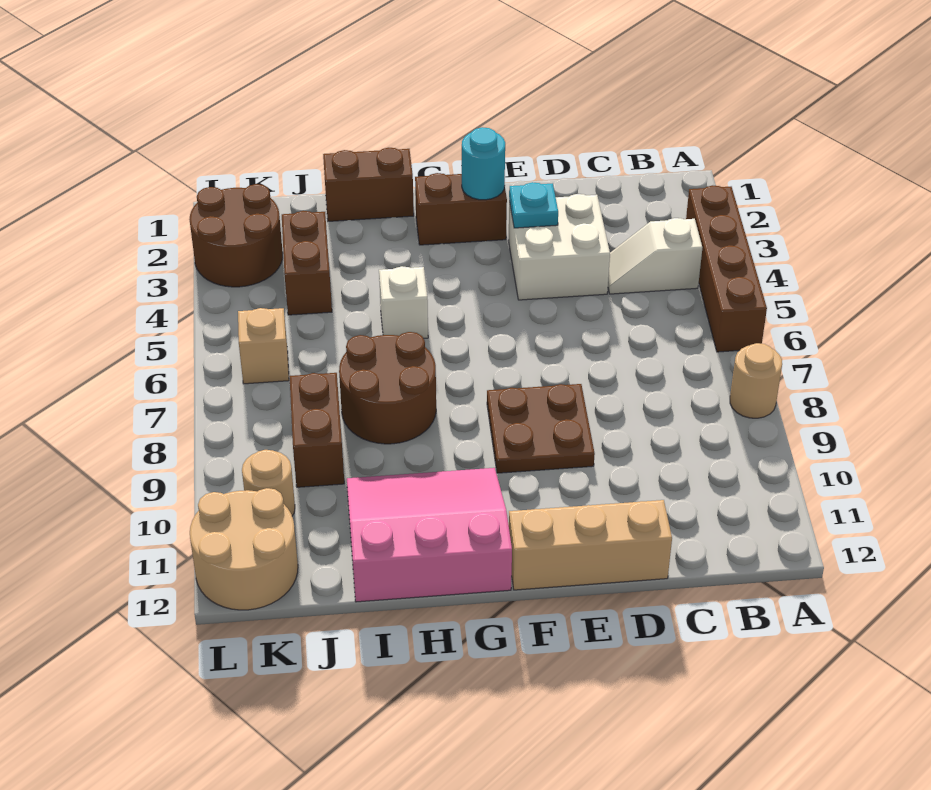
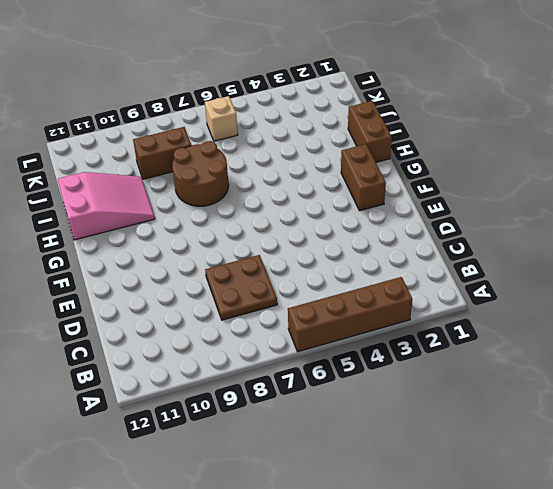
brown 2x2 plate [205,255,277,320] -> brown 2x2 plate moved to [487,384,595,473]
pink 2x3 slope [58,172,155,240] -> pink 3x3 slope [347,468,512,602]
none -> tan 1x1 round brick [730,343,782,418]
none -> white 1x2 slope [608,218,702,294]
none -> white 2x2 brick [509,194,610,300]

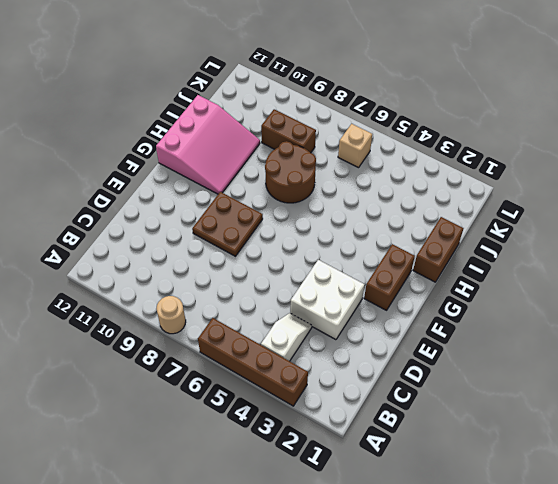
none -> tan 1x3 brick [509,500,672,590]
none -> white 1x1 brick [379,266,428,338]
none -> brown 1x2 brick [282,211,332,315]

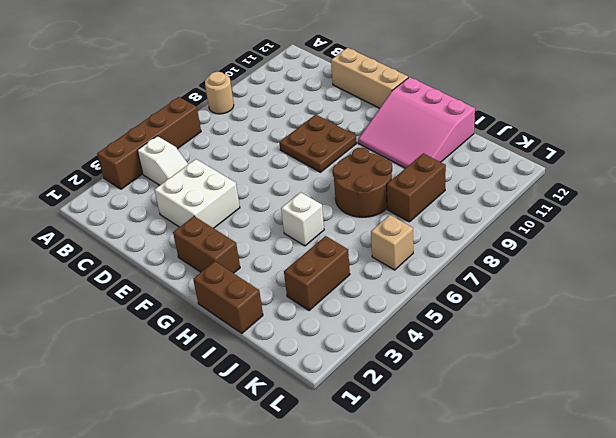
none -> brown 2x2 round brick [189,184,283,287]
none -> tan 1x1 round brick [242,450,295,516]
none -> tan 2x2 round brick [190,488,298,610]

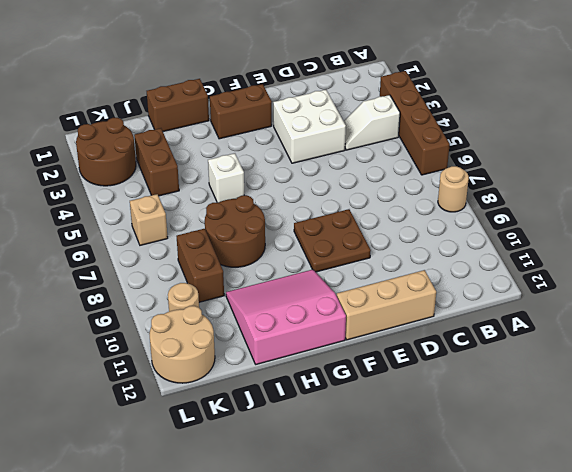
none -> cyan 1x1 plate [509,182,558,228]
none -> cyan 1x1 round brick [462,127,505,200]

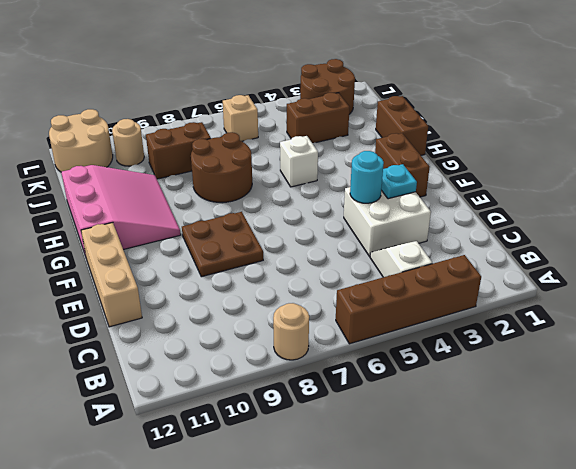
cyan 1x1 round brick [350,151,384,203] -> cyan 1x1 round brick moved to [462,127,505,200]

